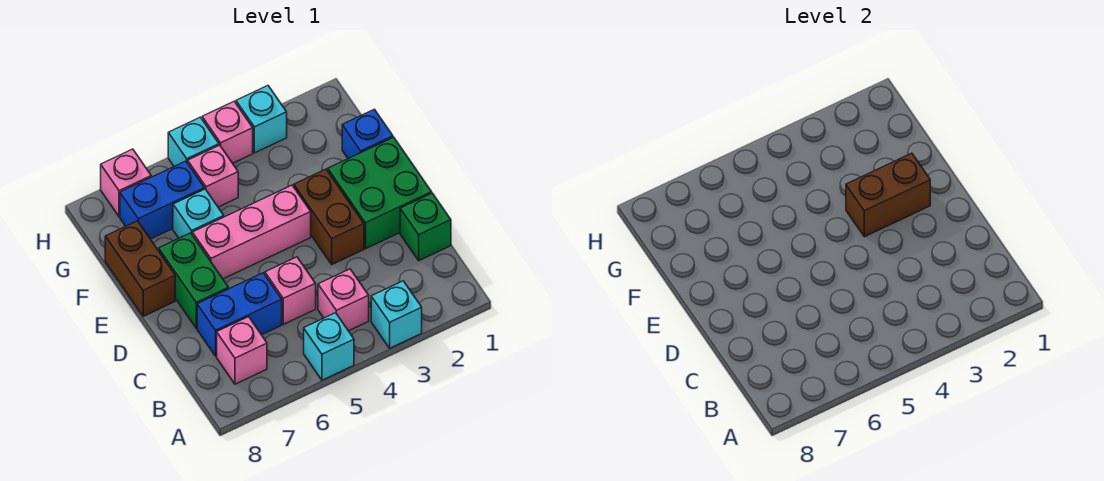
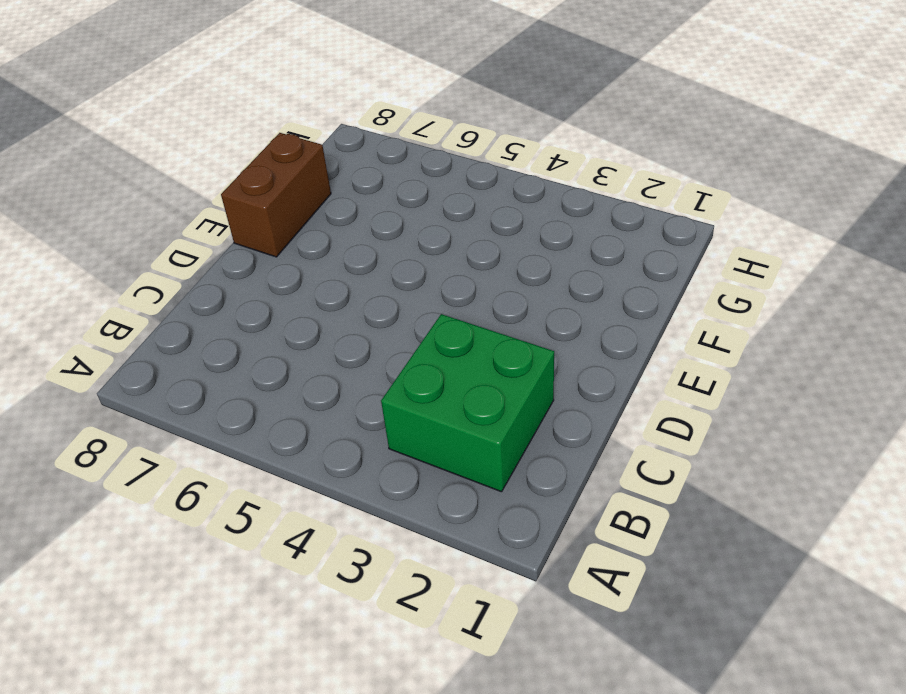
green 2x2 brick [381,314,554,492] -> green 2x2 brick moved to [328,137,432,249]
none -> cyan 1x1 brick [371,281,422,348]
none -> cyan 1x1 brick [304,313,354,380]
none -> pink 1x1 brick [318,269,369,331]

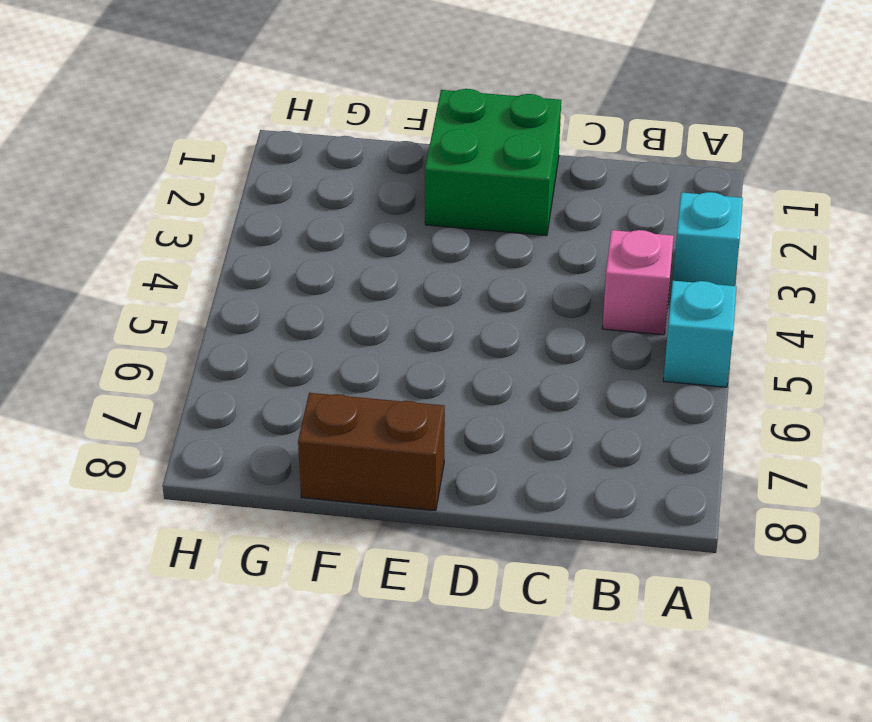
none -> pink 1x1 brick [217,317,267,384]
none -> green 1x1 brick [400,193,451,260]
none -> pink 1x1 brick [265,257,316,324]

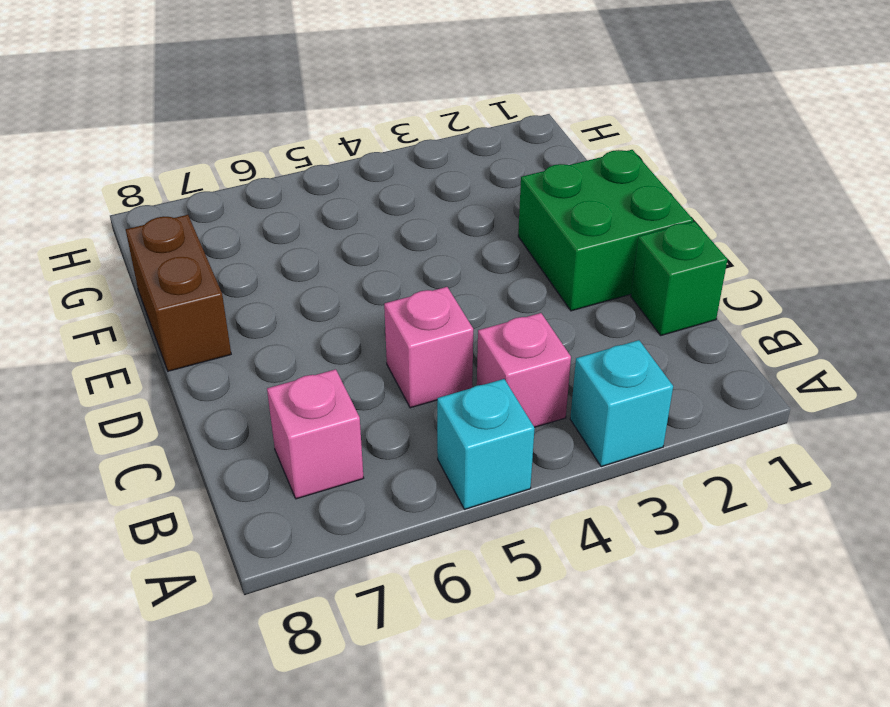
none -> blue 1x2 brick [197,273,282,356]
none -> brown 1x2 brick [294,169,364,264]
none -> green 1x2 brick [159,233,229,328]

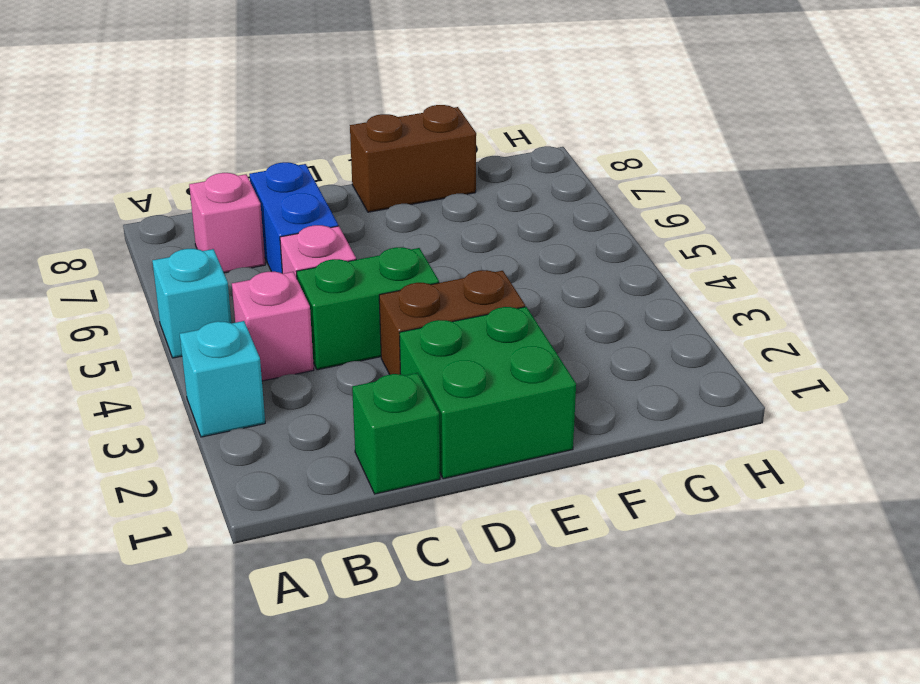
green 1x2 brick [297,247,439,370] -> green 1x2 brick moved to [159,233,229,328]
none -> pink 1x3 brick [192,185,311,279]
none -> blue 1x1 brick [342,109,393,159]
none -> cyan 1x1 brick [173,189,224,238]

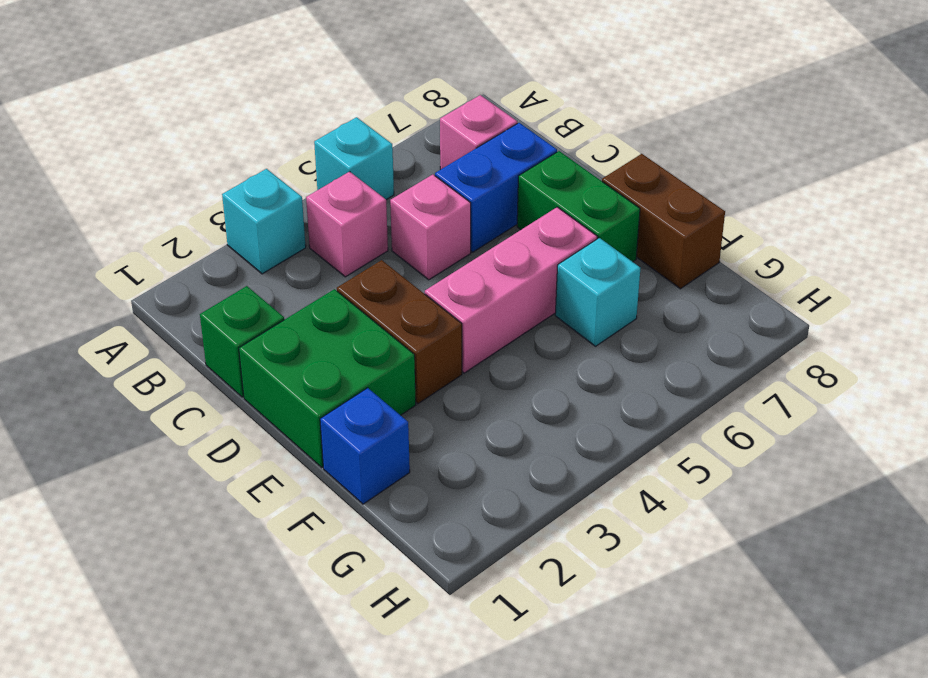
none -> pink 1x1 brick [188,145,238,207]
none -> blue 1x2 brick [120,161,204,239]
none -> cyan 1x1 brick [236,86,287,153]

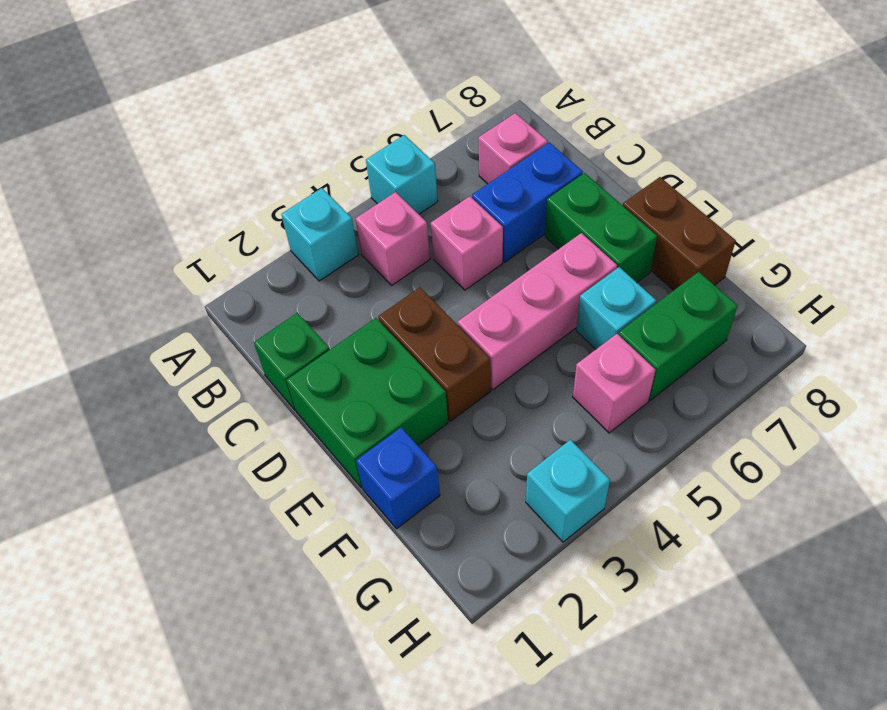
green 1x2 brick [619,272,738,401] -> blue 1x2 brick [120,161,204,239]
none -> pink 1x1 brick [202,101,253,163]
none -> cyan 1x1 brick [168,117,219,166]
none -> pink 1x1 brick [101,149,151,217]

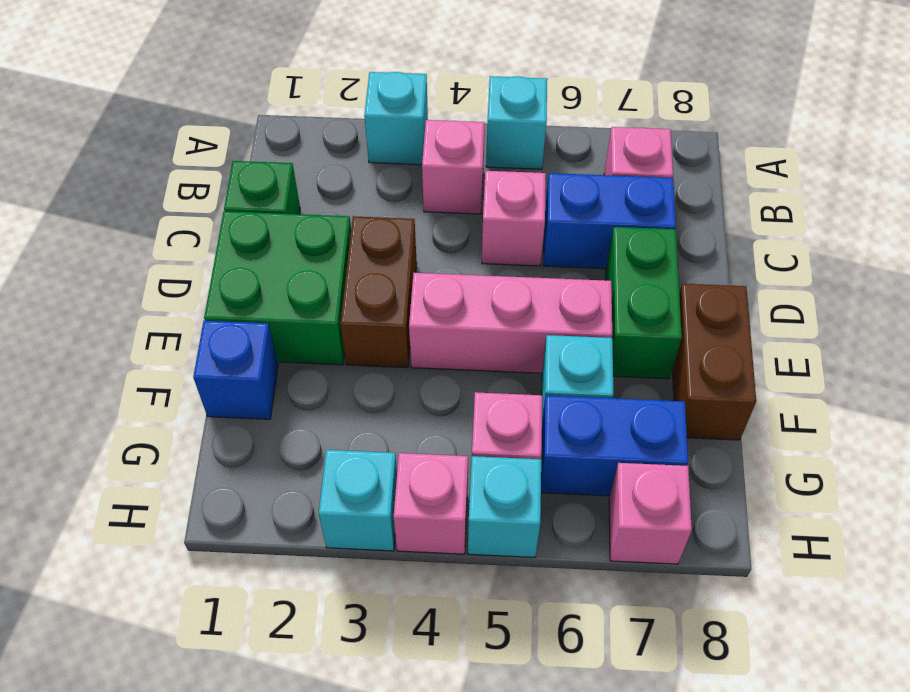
none -> brown 1x2 brick [846,153,930,237]

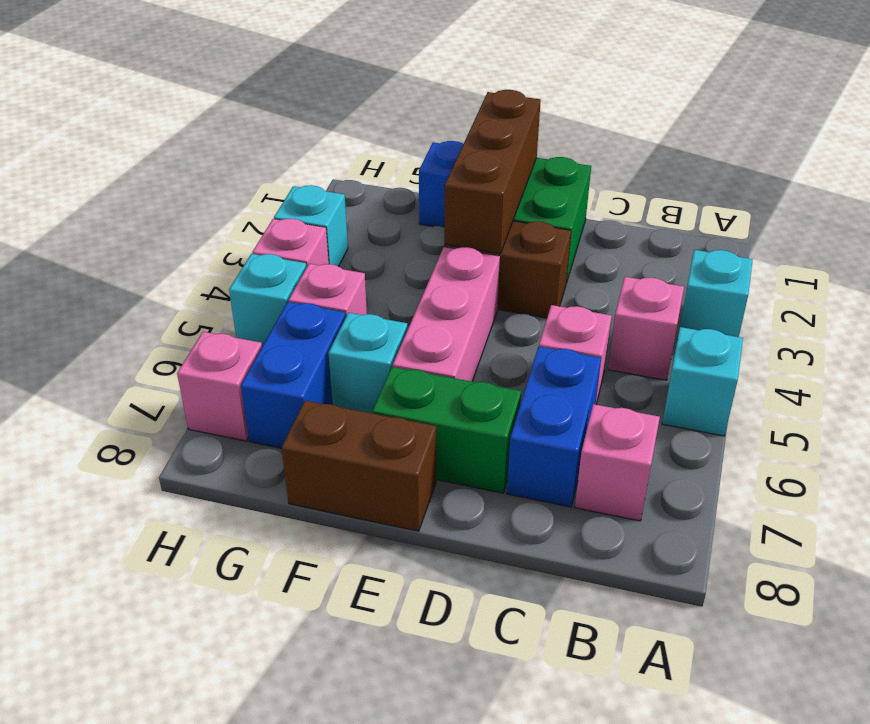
brown 1x3 brick [444,90,541,254] -> brown 1x2 brick [846,153,930,237]
none -> green 1x1 brick [400,193,451,260]

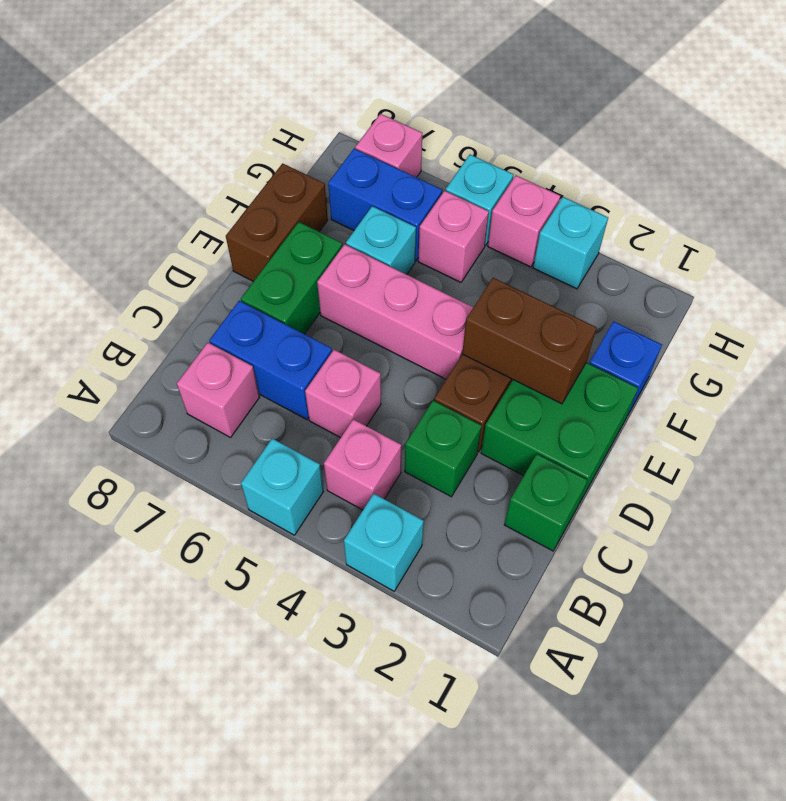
green 1x1 brick [405,401,482,497] -> none

